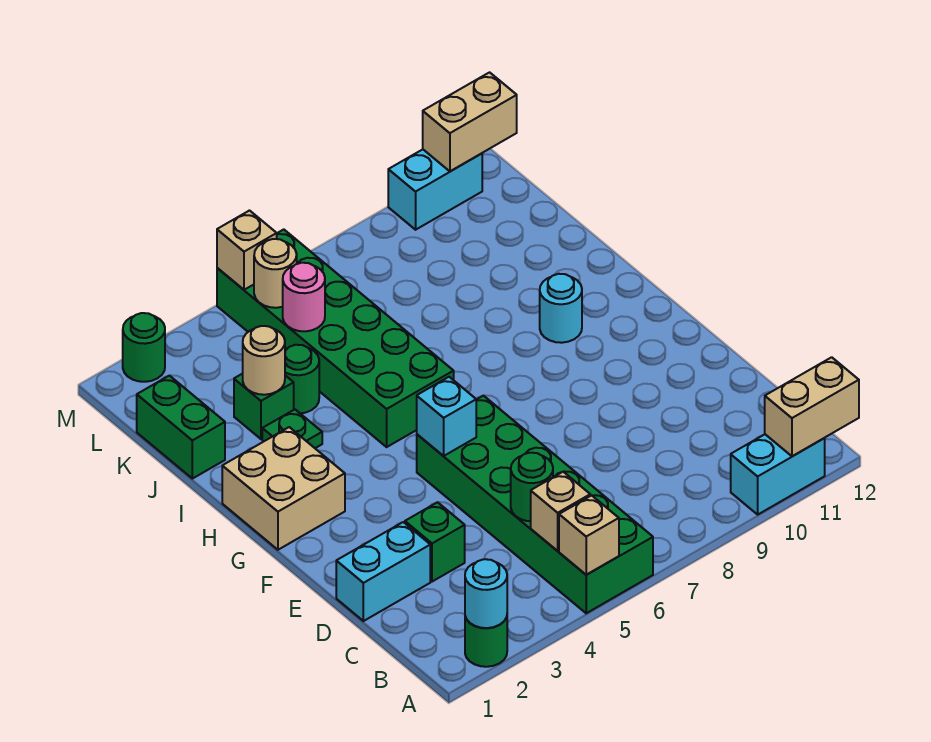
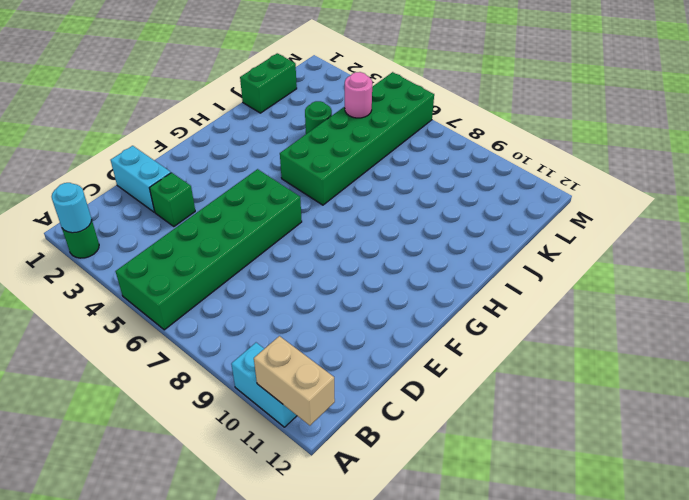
none -> tan 2x2 brick [222,427,345,550]
none -> cyan 1x1 round brick [540,274,582,343]
none -> green 1x1 plate [262,410,322,448]

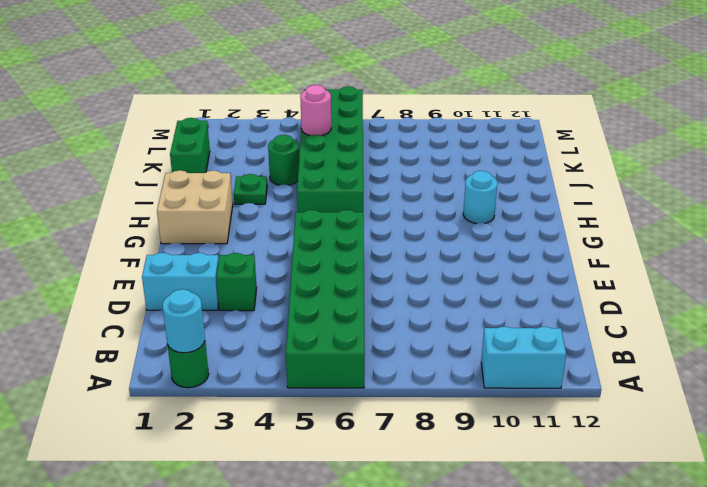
none -> green 1x1 brick [234,374,294,439]
none -> green 1x1 round brick [123,313,165,382]
none -> cyan 1x2 brick [388,149,482,230]

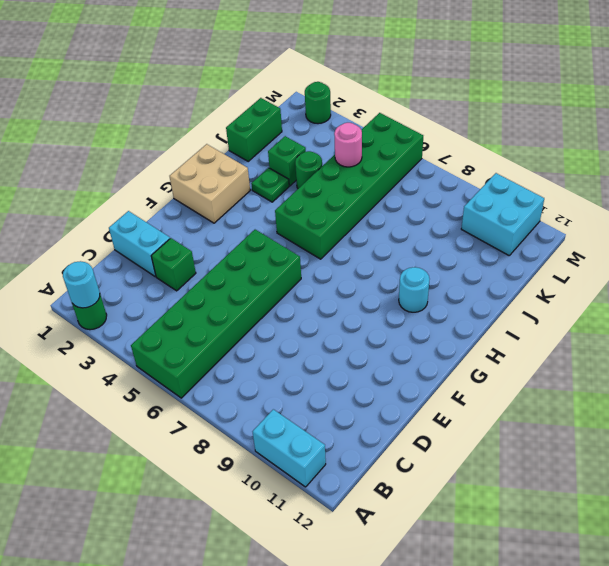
cyan 2x2 brick [461,173,544,255] -> cyan 1x2 brick [388,149,482,230]
none -> tan 1x1 brick [559,495,619,575]
none -> tan 1x2 brick [765,357,859,456]
none -> tan 1x1 brick [531,472,590,551]

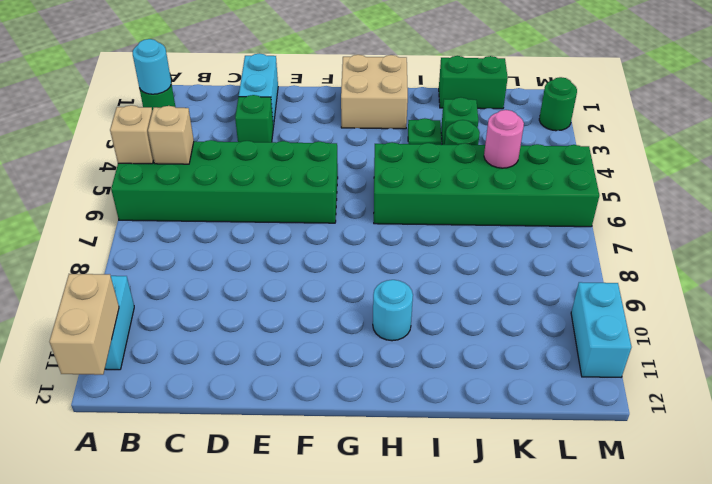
none -> green 1x1 round brick [511,453,553,521]
none -> cyan 1x1 brick [417,377,476,456]
none -> tan 1x1 round brick [243,326,285,395]

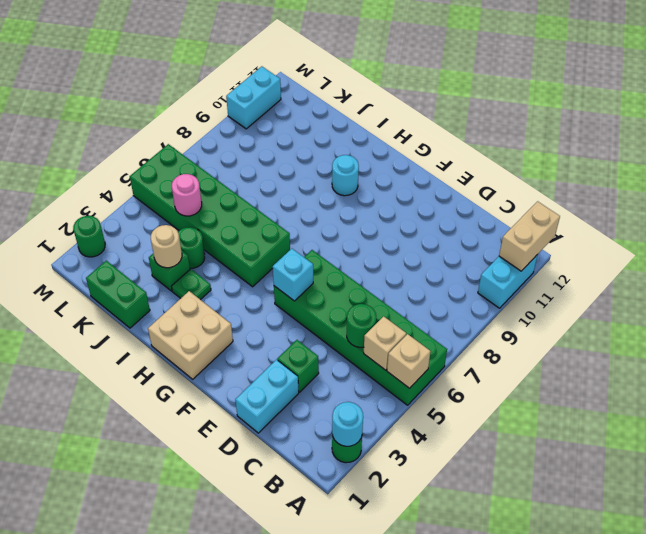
none -> tan 1x1 round brick [254,239,297,308]
none -> tan 1x1 brick [217,211,277,290]
none -> tan 1x2 brick [423,72,517,171]

